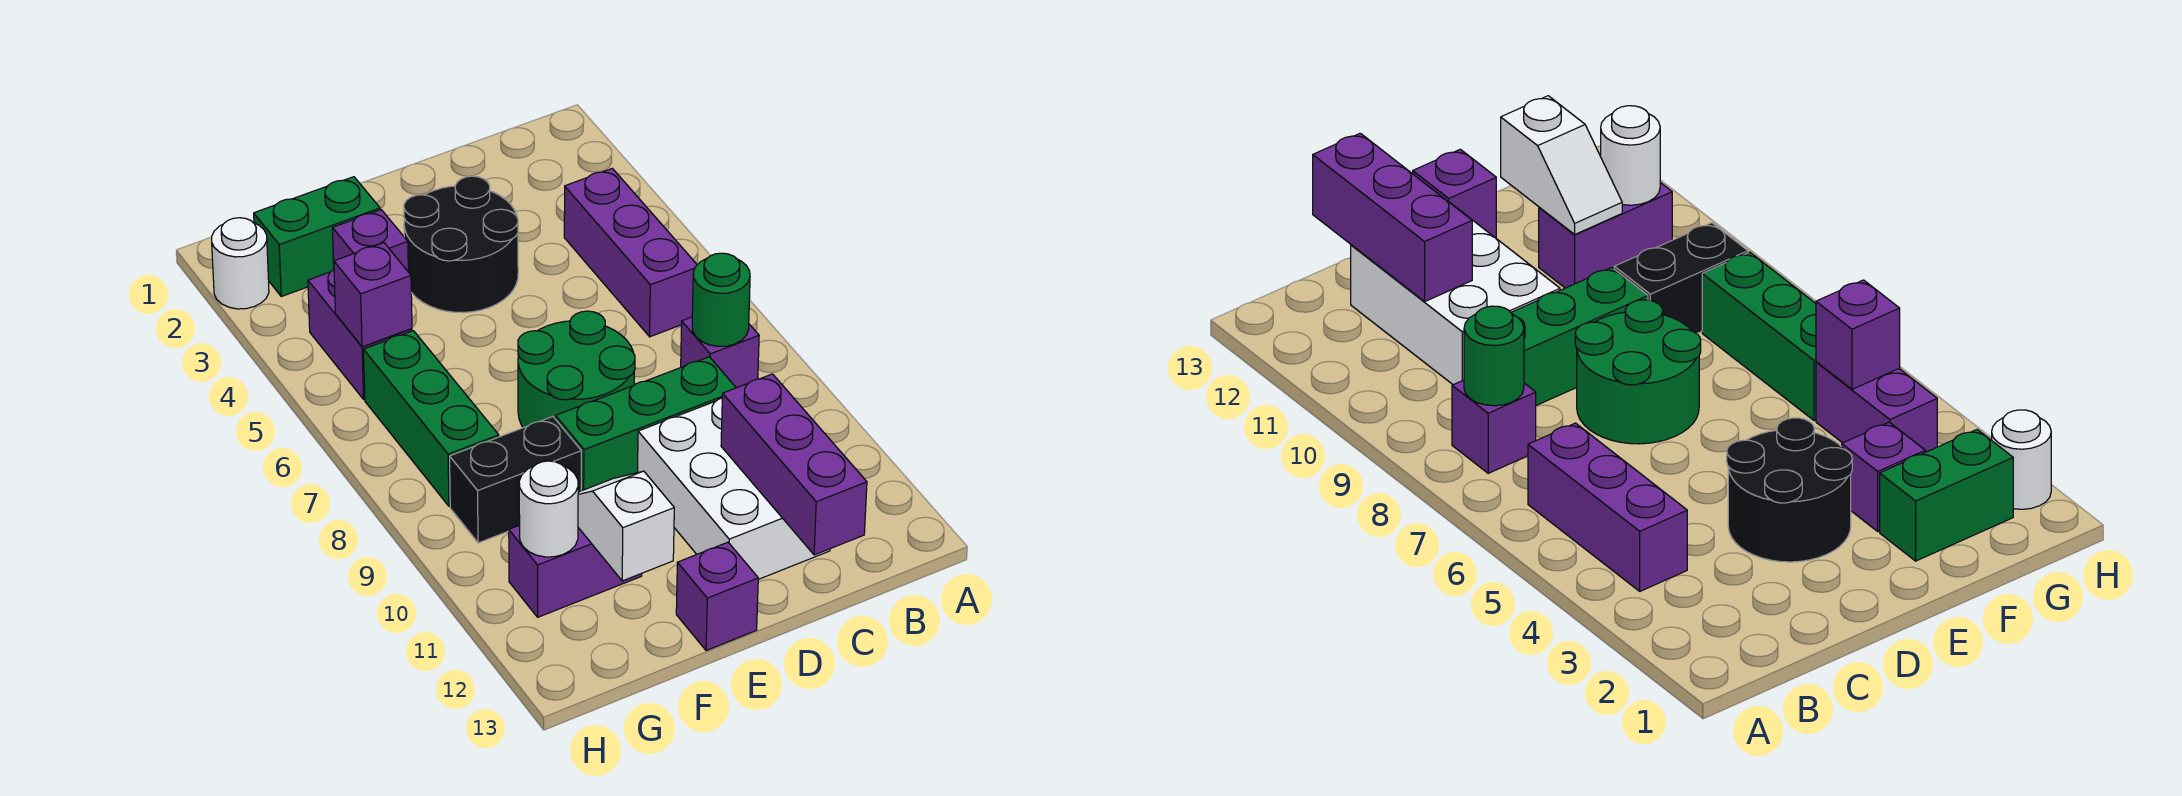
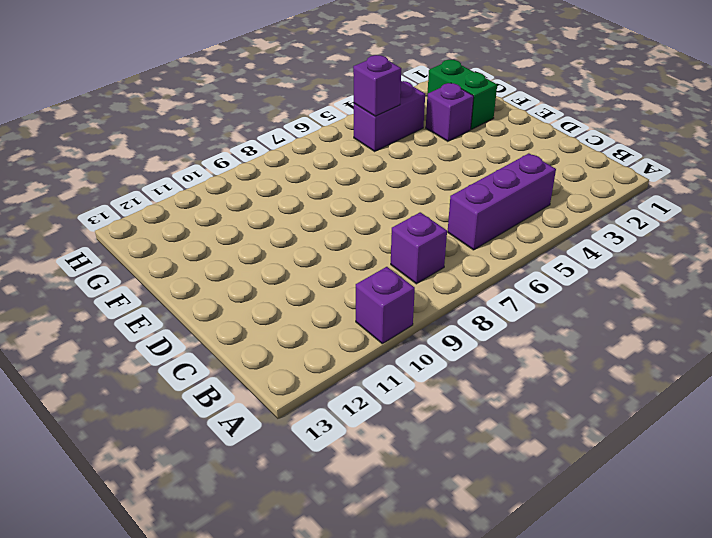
purple 1x1 brick [356,267,415,344] -> purple 1x1 brick moved to [676,542,758,651]
none -> green 1x3 brick [556,357,736,491]
none -> white 2x3 brick [638,398,830,579]
none -> black 2x2 round brick [404,176,518,313]

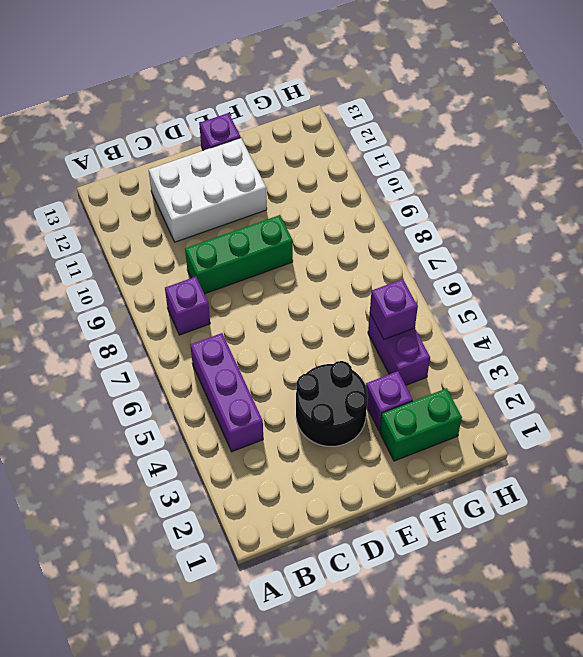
white 2x3 brick [149,138,267,242] -> white 2x3 brick turned to [638,398,830,579]
none -> green 2x2 round brick [518,311,635,428]
none -> black 1x2 brick [450,417,581,543]
none -> purple 1x2 brick [509,525,642,617]

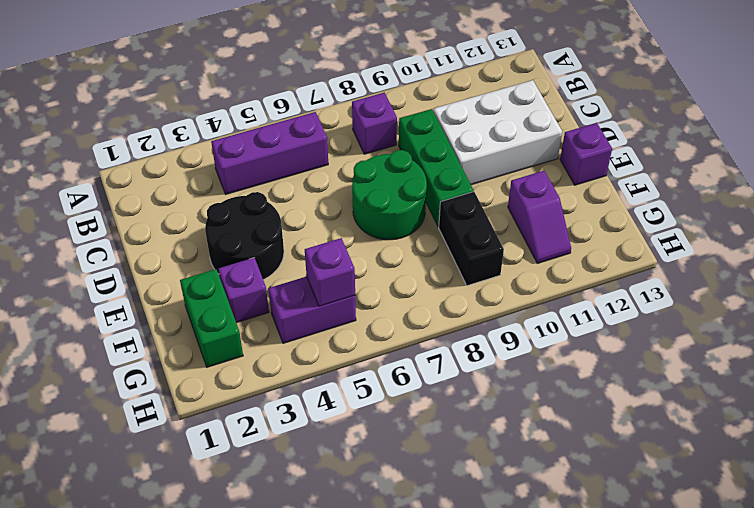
purple 1x2 slope [508,171,571,264] -> purple 1x2 brick [509,525,642,617]
none -> green 1x3 brick [364,331,499,506]
none -> white 1x1 round brick [212,218,269,309]
none -> green 1x1 round brick [692,253,750,346]

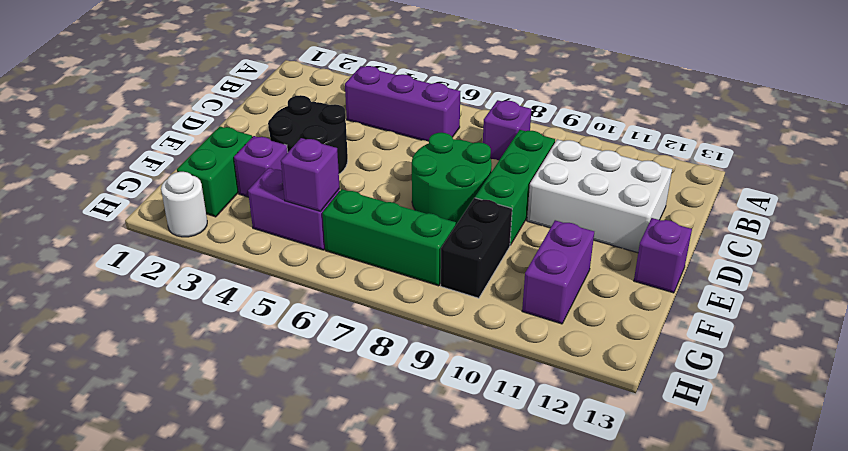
none -> green 1x1 round brick [692,253,750,346]
none -> purple 1x3 brick [721,374,867,555]
none -> white 1x2 slope [578,471,674,581]

